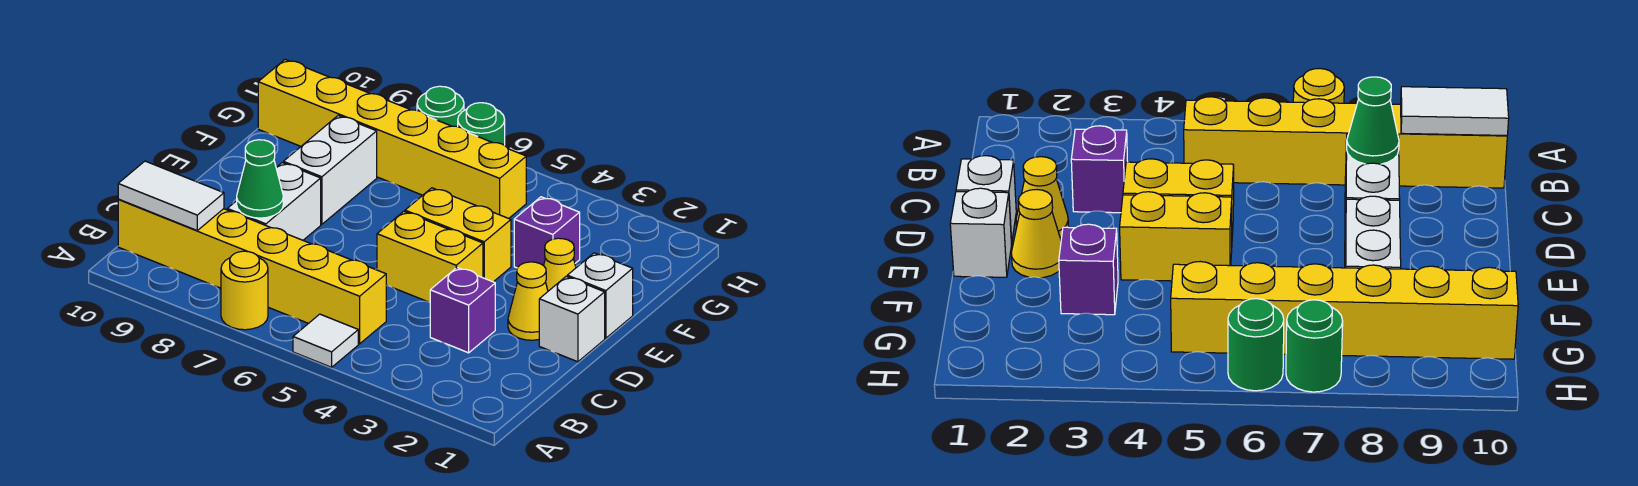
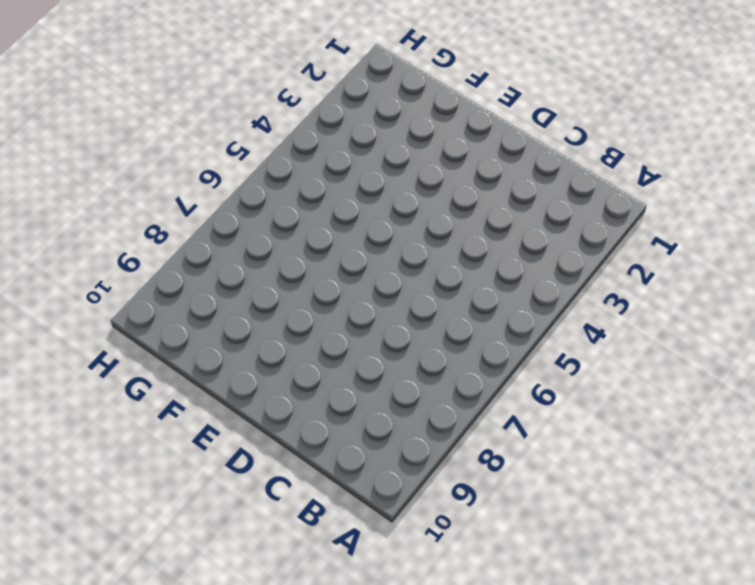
none -> white 1x1 tile [293,314,358,367]
none -> yellow 1x1 round brick [221,251,268,330]
none -> yellow 1x6 brick [118,200,386,344]

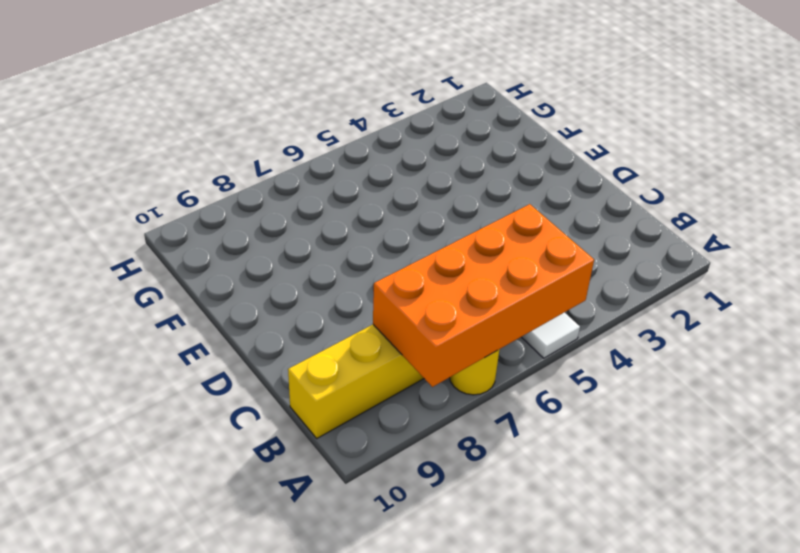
orange 2x4 brick [373,204,594,387] -> none
none -> purple 1x1 brick [430,268,495,353]
none -> white 1x2 brick [227,163,321,240]
none -> white 1x1 brick [539,277,605,362]

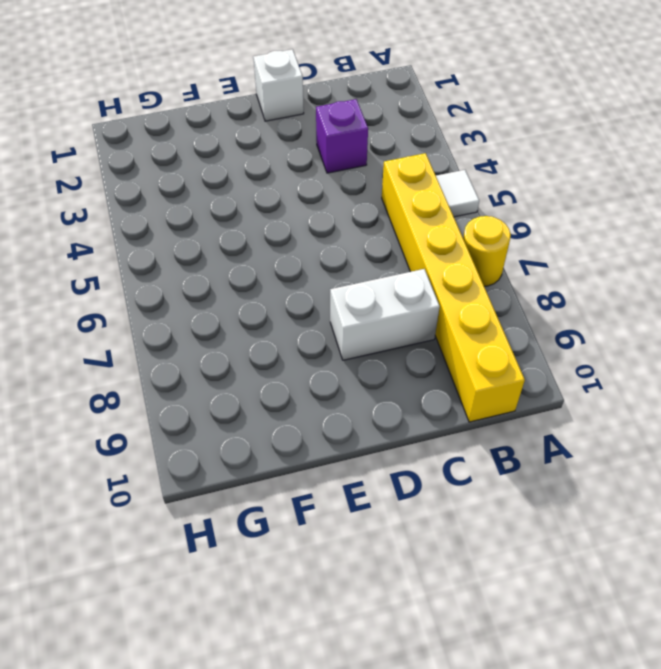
none -> yellow 1x1 cone [508,262,548,340]
none -> yellow 1x2 brick [377,211,483,302]
none -> white 1x1 brick [567,253,633,338]

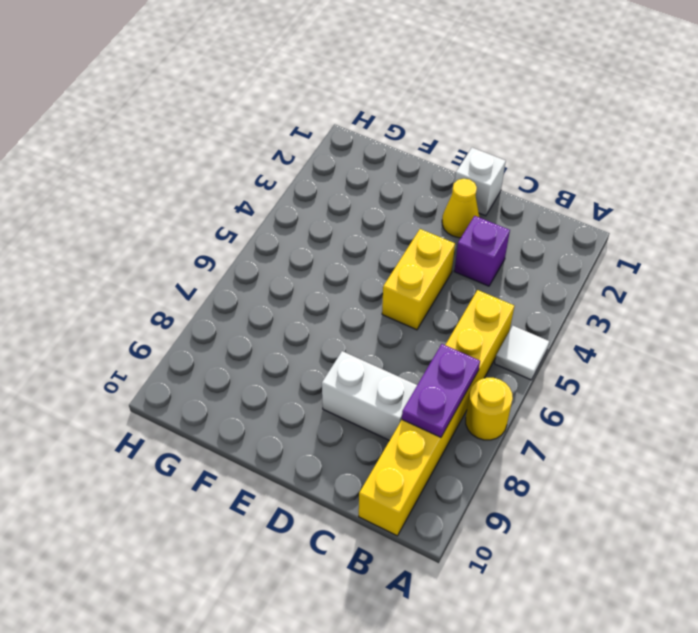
purple 1x2 plate [402,344,480,437] -> none
none -> white 1x1 brick [567,253,633,338]
none -> yellow 1x1 cone [544,238,576,291]
none -> yellow 1x2 brick [405,188,511,282]

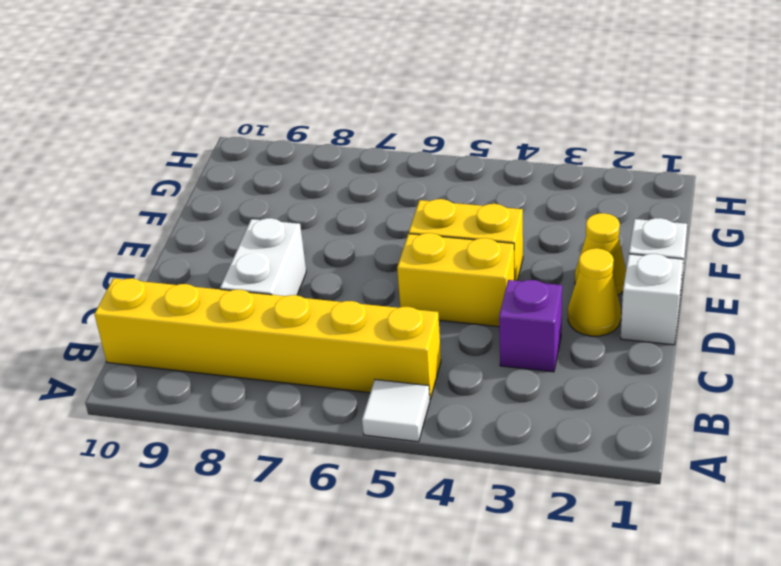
none -> yellow 1x1 round brick [221,251,268,330]
none -> white 1x2 brick [283,116,377,224]
none -> purple 1x1 brick [514,197,580,268]

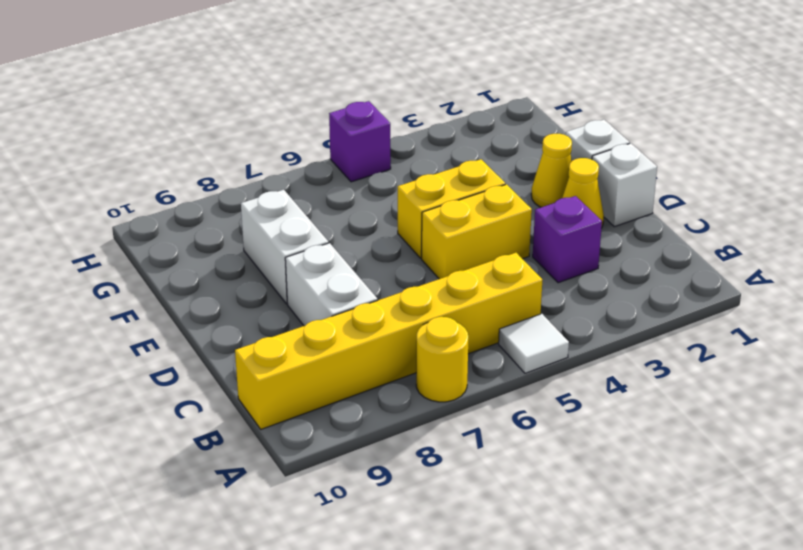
purple 1x1 brick [329,101,391,182] -> purple 1x1 brick moved to [514,197,580,268]
none -> yellow 1x6 brick [258,60,526,218]
none -> green 1x1 round brick [458,103,505,145]
none -> green 1x1 round brick [417,86,464,127]

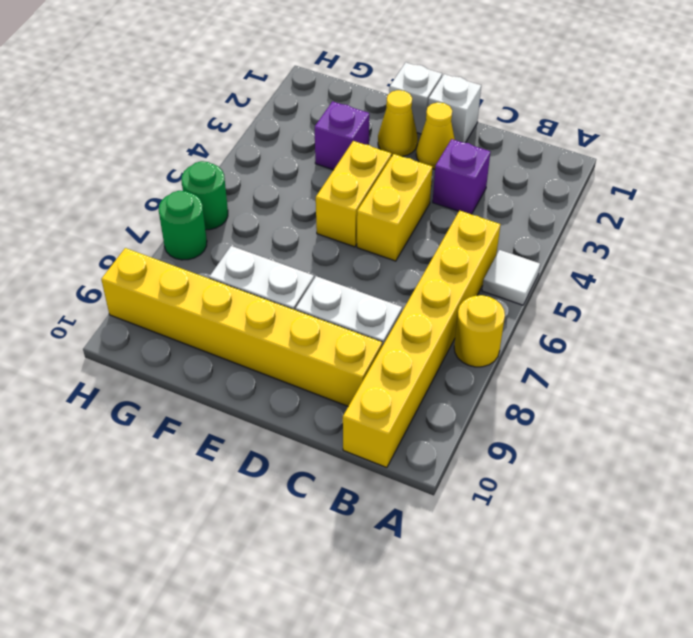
yellow 1x6 brick [101,248,382,406] -> yellow 1x6 brick turned to [258,60,526,218]
none -> white 1x2 tile [118,161,224,230]
none -> green 1x1 cone [237,140,283,218]

